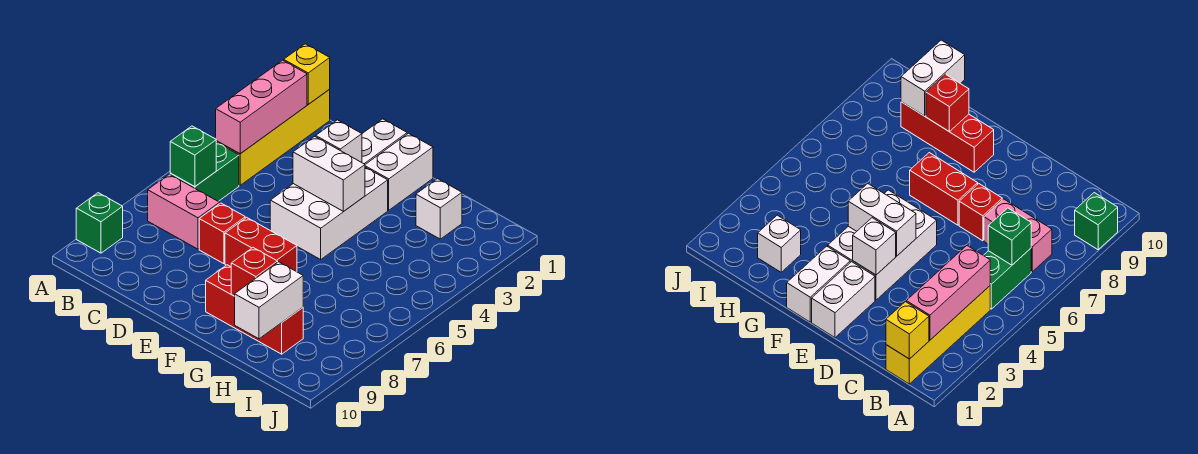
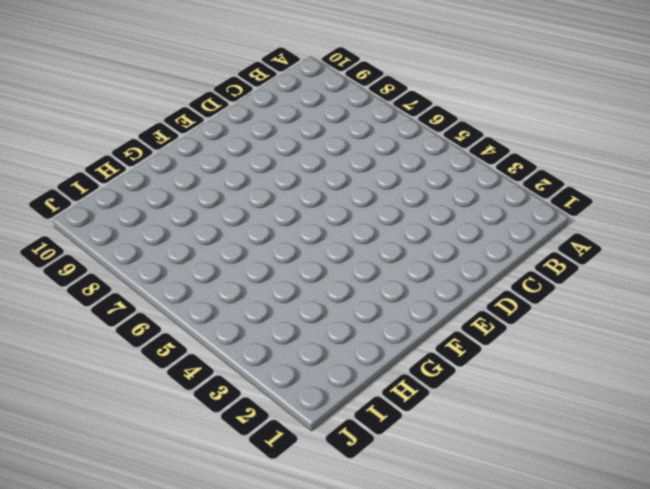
none -> green 1x1 brick [76,193,123,253]
none -> yellow 1x4 brick [216,89,330,185]
none -> green 1x2 brick [170,142,239,201]

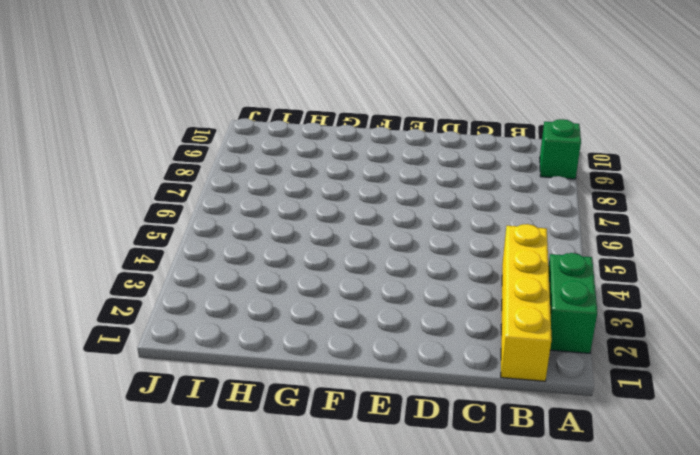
green 1x2 brick [548,253,597,353] -> green 1x2 brick moved to [170,142,239,201]
none -> pink 1x2 brick [148,174,220,249]
none -> red 1x1 brick [199,203,245,264]
none -> white 1x2 brick [362,119,407,164]

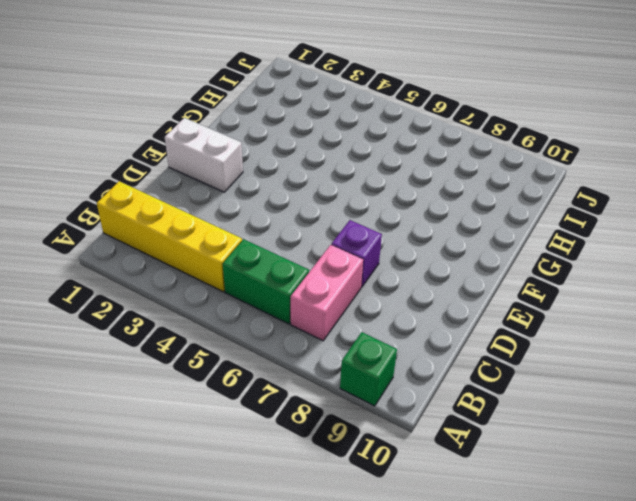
purple 1x1 brick [332,220,382,287] -> red 1x1 brick [199,203,245,264]
none -> white 2x3 brick [270,167,388,259]
none -> red 1x2 brick [225,217,297,272]
none -> white 1x2 brick [365,133,433,210]

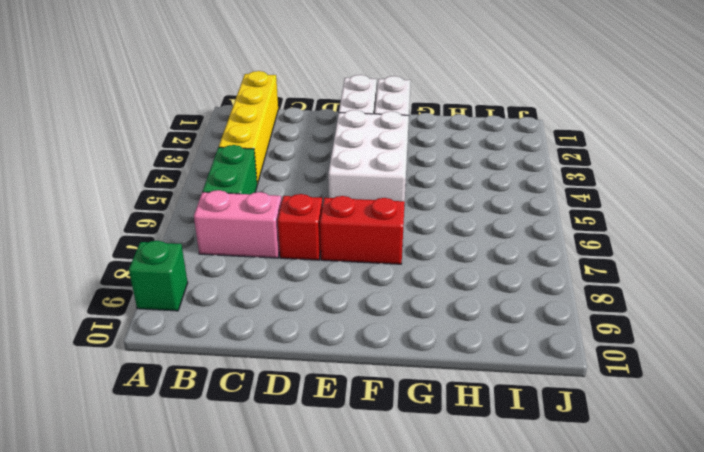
none -> red 1x3 brick [206,265,303,354]
none -> white 1x1 brick [416,179,462,239]
none -> yellow 1x1 brick [284,44,330,104]

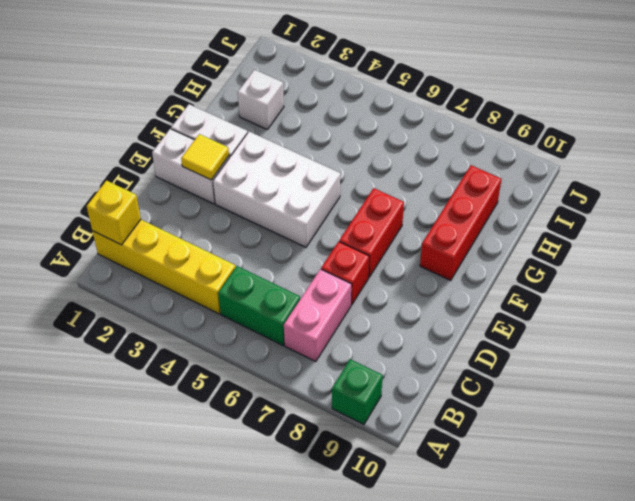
yellow 1x1 tile [181,134,229,180] -> none
none -> pink 1x3 brick [216,60,307,154]
none -> green 1x1 brick [170,126,216,187]
none -> white 1x1 brick [316,120,362,162]

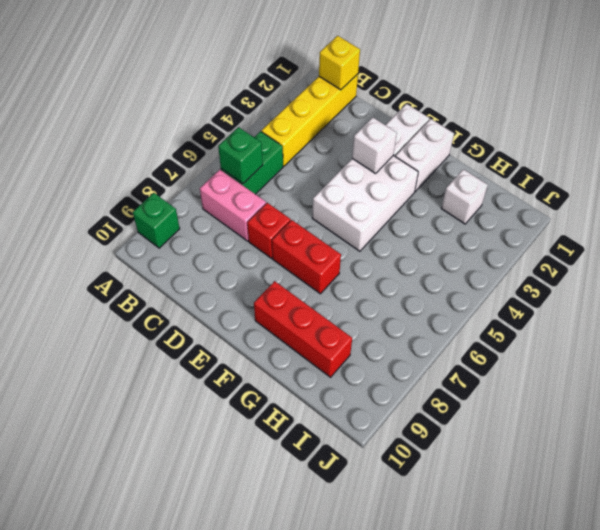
none -> pink 1x3 brick [216,60,307,154]
none -> white 1x2 brick [293,136,365,211]
none -> red 1x1 brick [231,248,278,296]

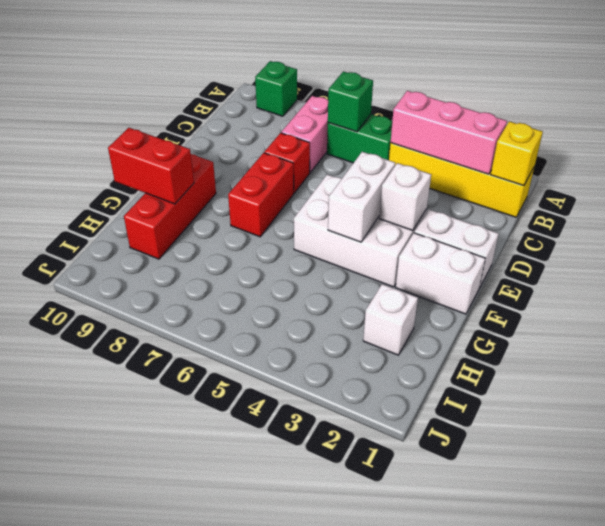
red 1x2 brick [108,128,194,204] -> red 1x1 brick [231,248,278,296]
none -> white 1x2 brick [235,262,303,339]

